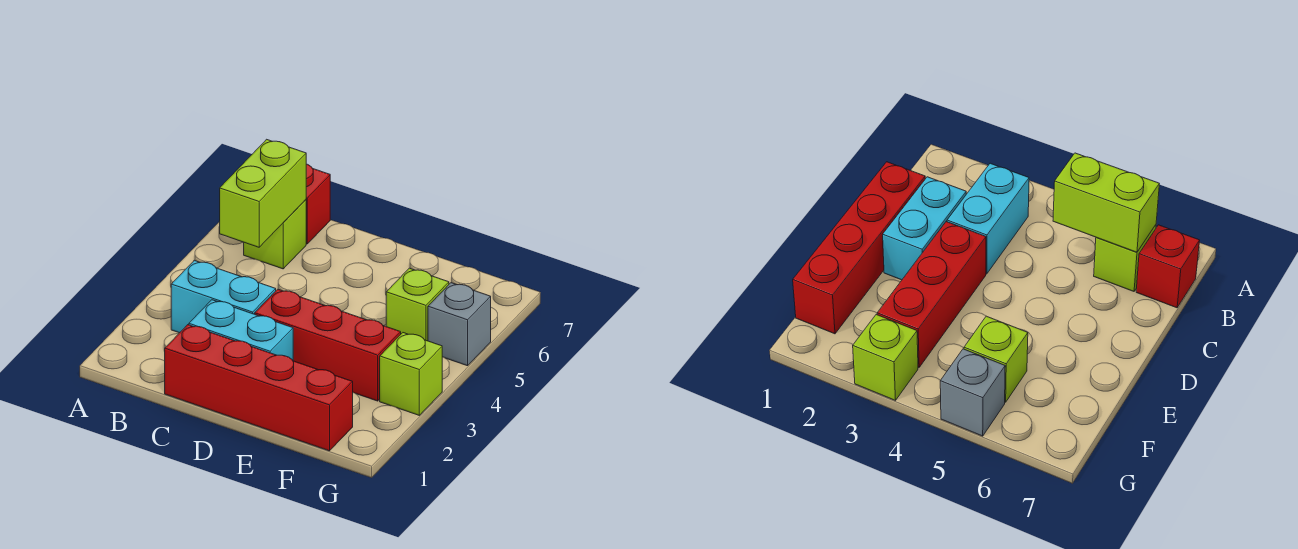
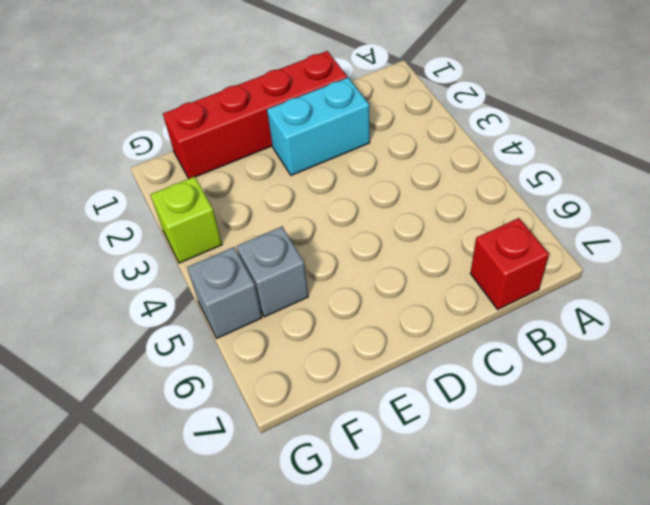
grey 1x1 brick [237,227,308,317] -> lime 1x1 brick [386,268,449,341]
none -> cyan 1x2 brick [171,260,276,333]
none -> lime 1x1 brick [244,200,306,269]

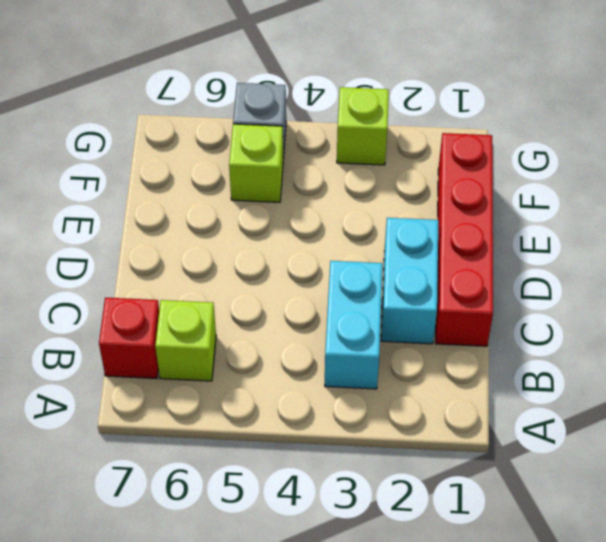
none -> red 1x3 brick [255,289,401,401]
none -> lime 1x2 brick [220,139,306,247]

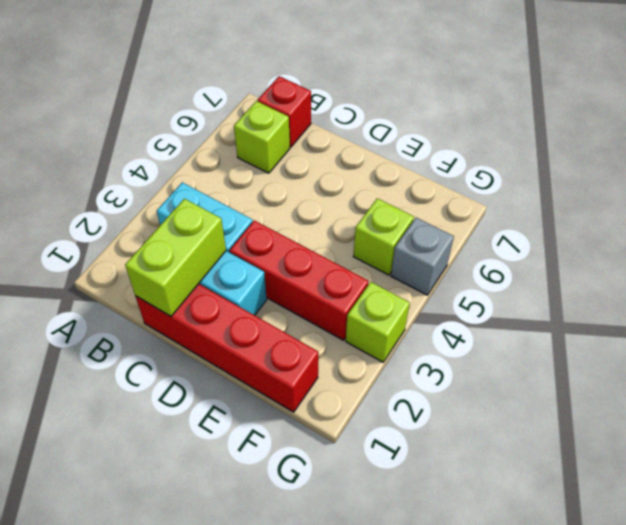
lime 1x2 brick [125,199,226,316] -> lime 1x2 brick moved to [220,139,306,247]

